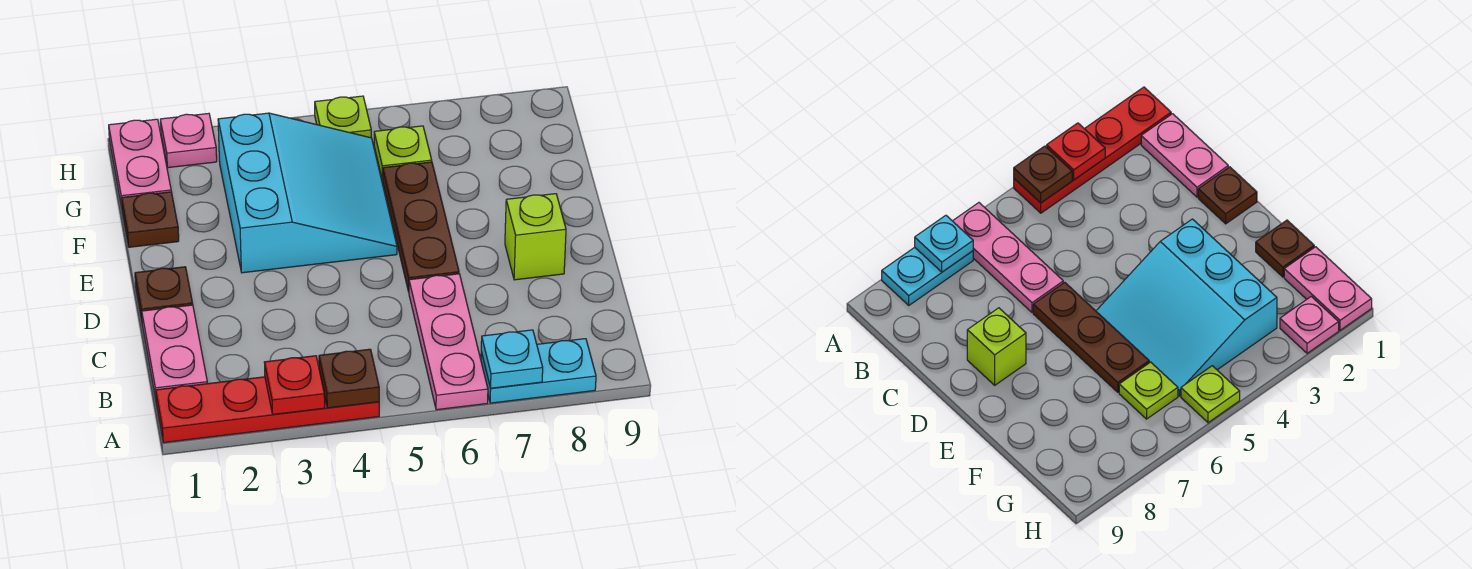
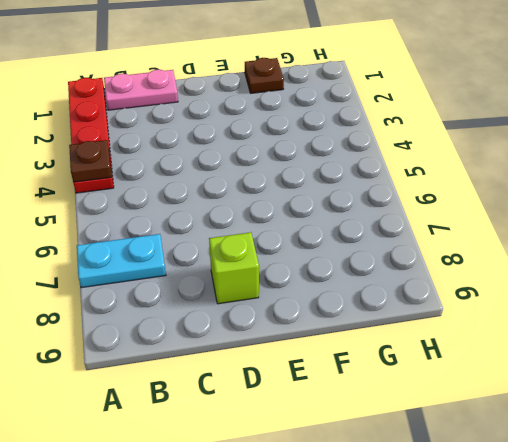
cyan 1x2 plate [77,234,166,288] -> cyan 1x2 plate turned to [481,339,596,403]
none -> pink 1x3 plate [409,274,488,410]
none -> brown 1x1 plate [135,267,193,320]
none -> brown 1x3 plate [383,162,459,292]

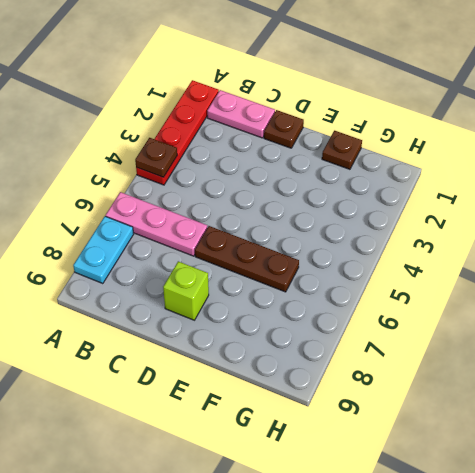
none -> cyan 3x3 slope [218,113,397,273]
none -> pink 1x2 plate [109,119,171,207]
none -> lime 1x1 plate [374,126,432,180]

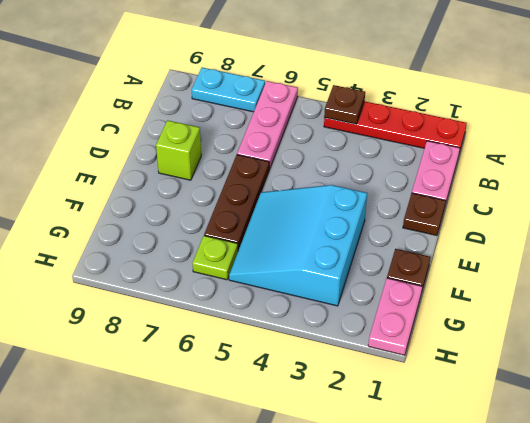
none -> pink 1x1 plate [160,113,217,168]
none -> lime 1x1 plate [315,96,371,138]
none -> red 1x1 plate [264,356,325,414]

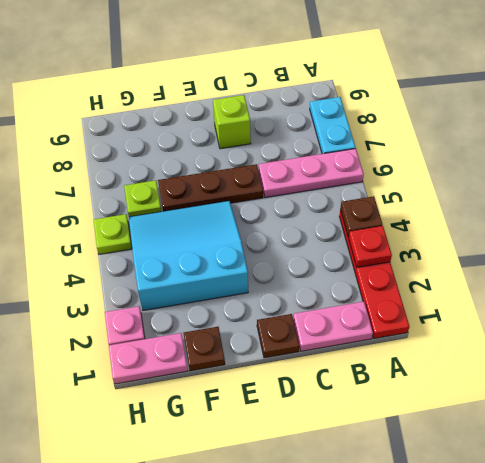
none -> cyan 1x1 plate [481,330,543,388]

